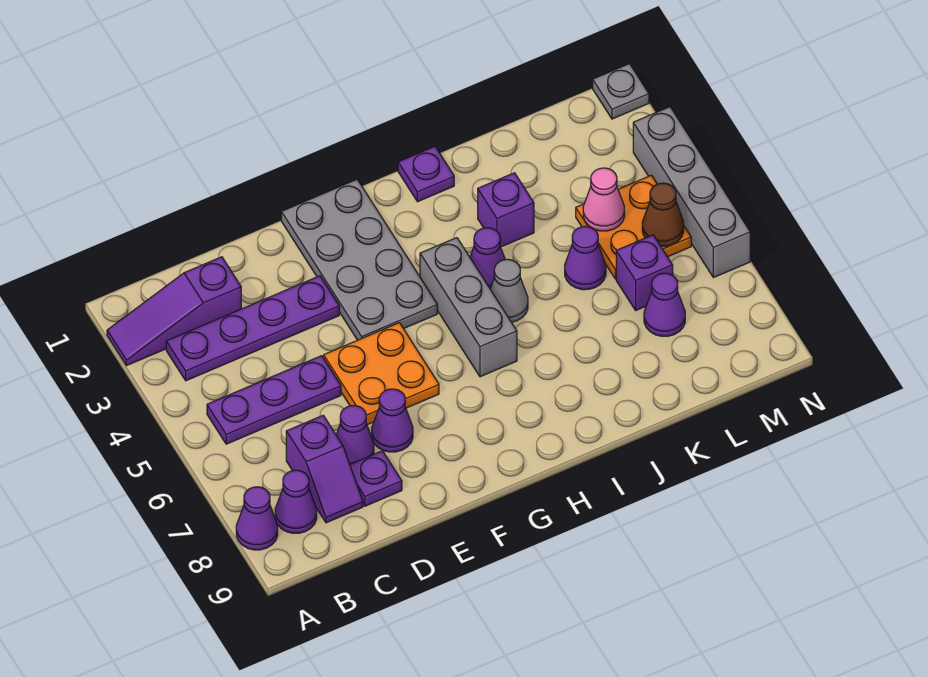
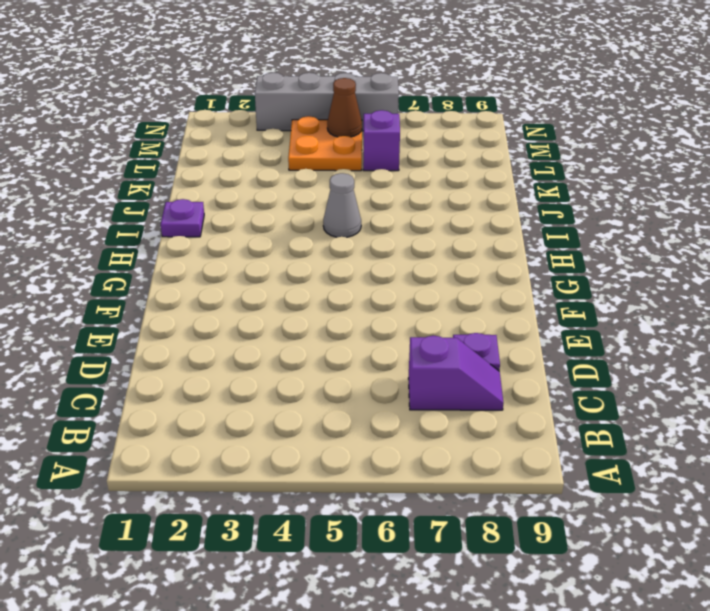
none -> purple 1x3 slope [107,257,241,366]
none -> purple 1x1 cone [236,487,278,550]
none -> purple 1x4 plate [166,276,339,381]

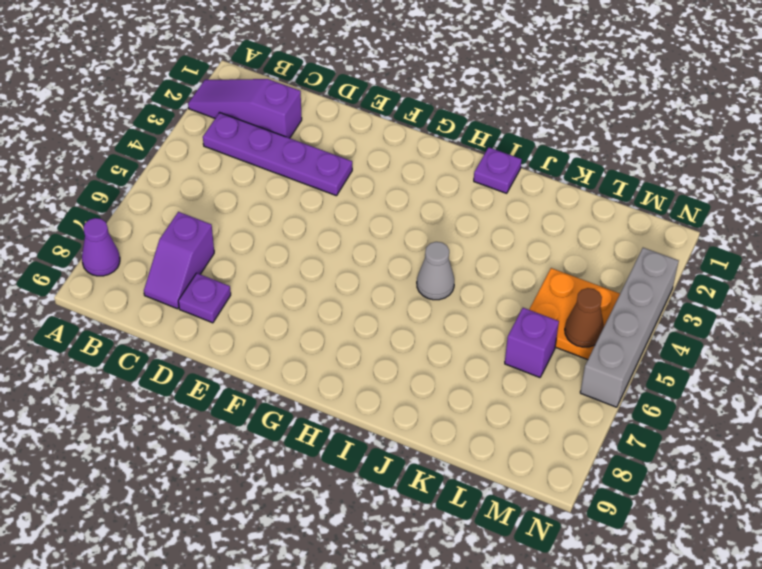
none -> purple 1x3 plate [207,356,341,444]
none -> purple 1x1 cone [275,470,317,533]
none -> purple 1x1 cone [336,406,374,464]

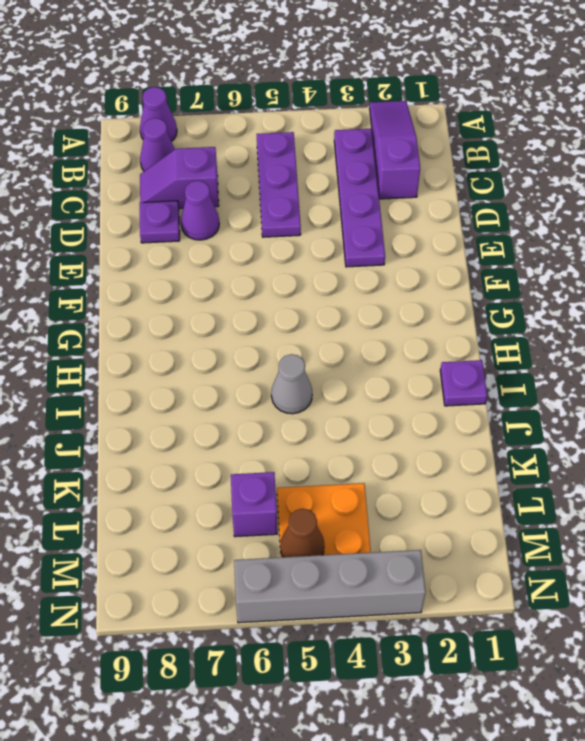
none -> orange 2x2 plate [324,323,439,425]
none -> purple 1x1 cone [372,389,413,452]
none -> grey 2x4 plate [281,180,437,340]

